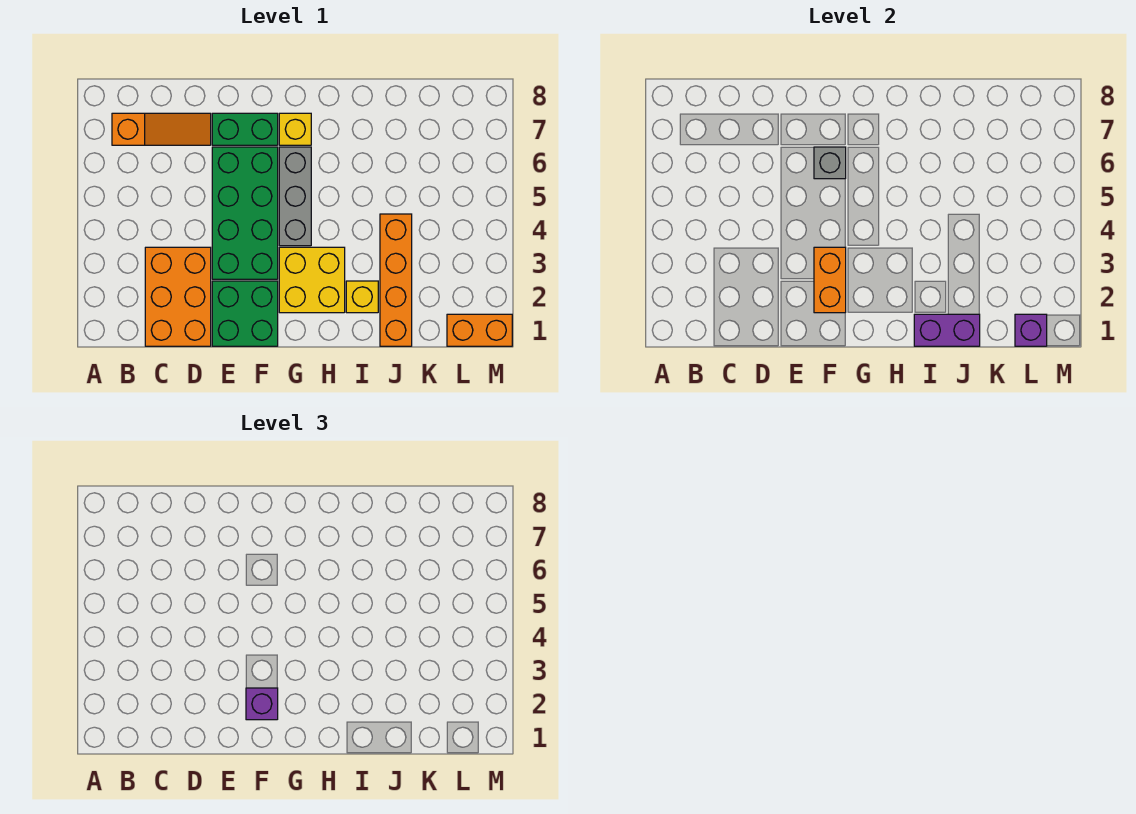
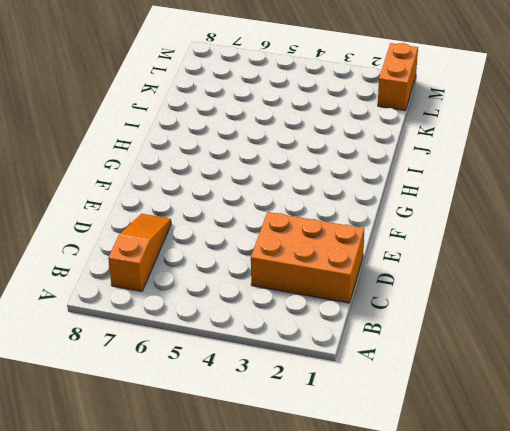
none -> green 2x2 brick [212,281,278,346]
none -> green 2x4 brick [212,147,278,279]
none -> green 1x2 brick [212,113,278,145]

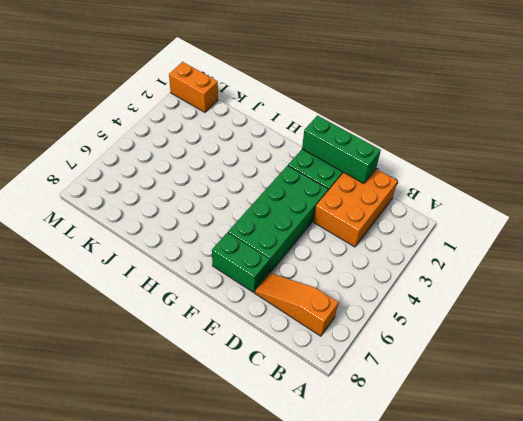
green 1x3 brick [302,116,381,184] -> none
none -> yellow 2x2 brick [279,247,345,313]
none -> grey 1x3 brick [279,147,311,246]
none -> yellow 1x1 brick [279,113,311,145]

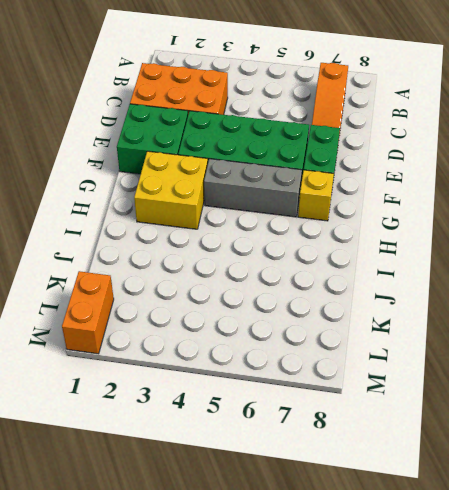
none -> yellow 1x1 brick [346,281,378,313]
none -> orange 1x4 brick [380,214,412,346]
none -> orange 1x2 brick [814,247,846,313]

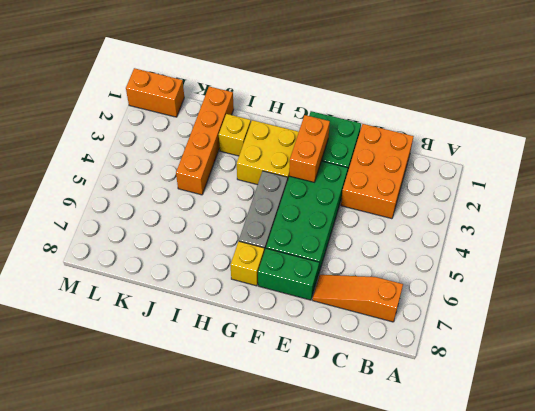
none -> grey 1x1 brick [814,147,846,179]
none -> purple 1x2 brick [914,314,980,346]
none -> purple 1x1 brick [1015,314,1047,346]

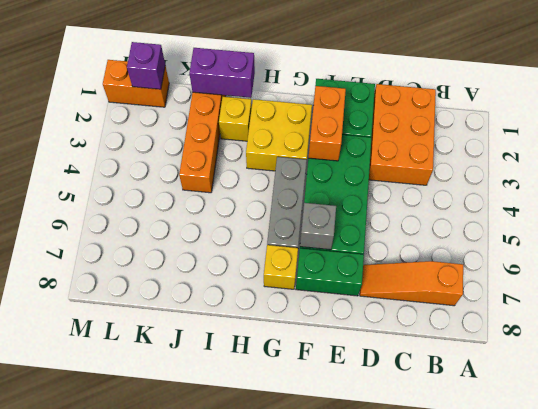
none -> purple 1x1 brick [246,688,278,720]

